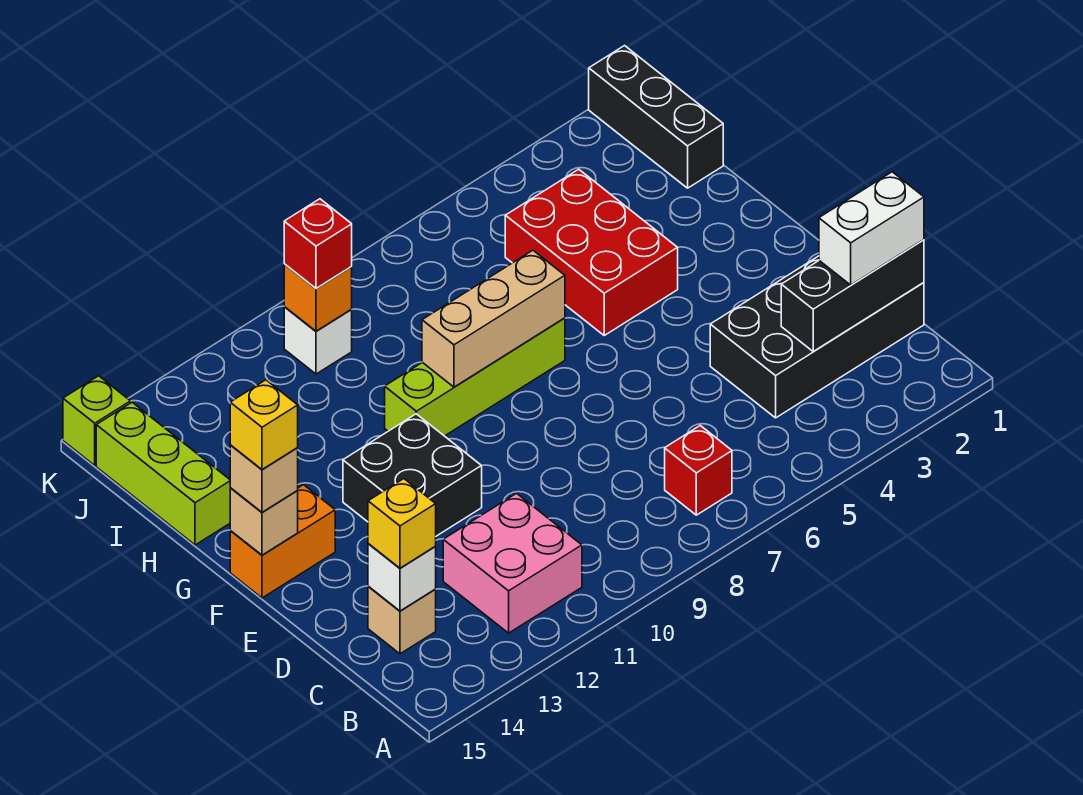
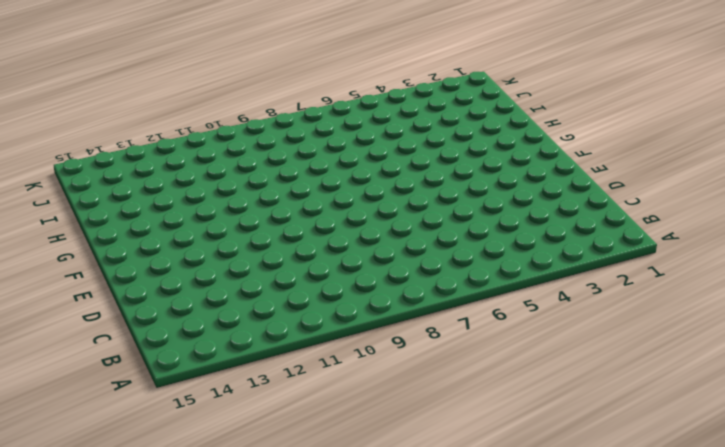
none -> red 1x1 brick [665,426,732,515]
none -> pink 2x2 brick [443,493,582,633]
none -> black 2x4 brick [710,256,924,418]

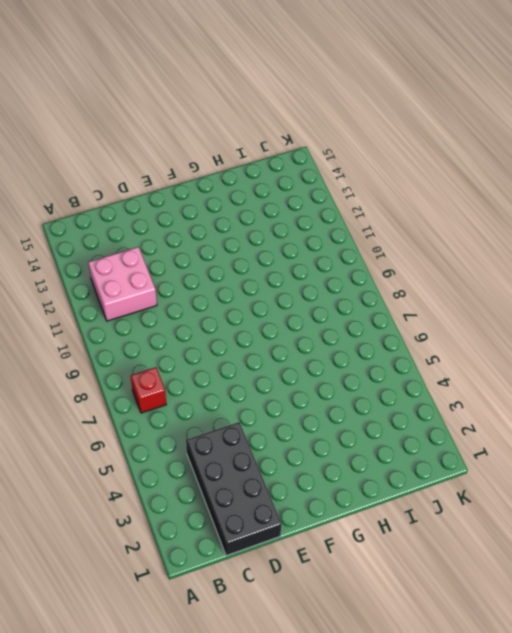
none -> tan 1x1 brick [368,586,436,654]
none -> black 2x2 brick [343,414,482,536]
none -> orange 1x2 brick [230,485,335,598]

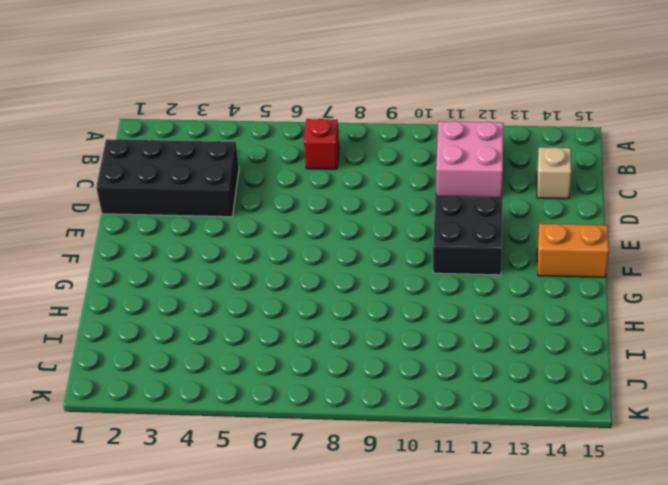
none -> red 2x3 brick [505,169,678,335]
none -> lime 1x4 brick [385,318,565,436]
none -> lime 1x3 brick [96,402,230,545]

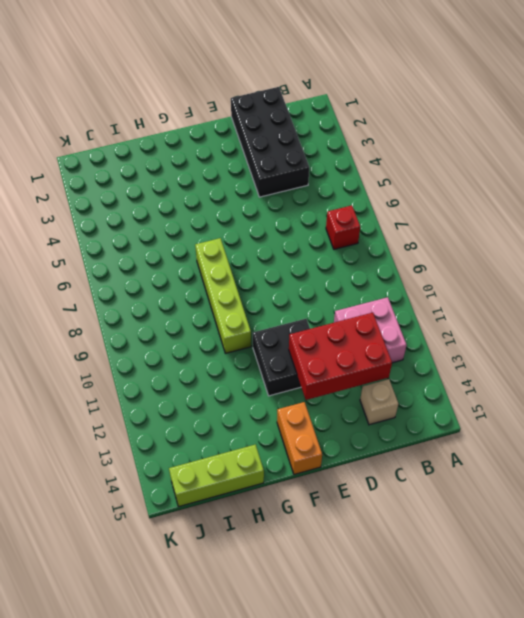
red 2x3 brick [289,313,392,400] -> red 2x3 brick moved to [505,169,678,335]
none -> black 1x3 brick [589,46,723,188]
none -> white 1x1 brick [284,307,352,374]
none -> lime 1x1 brick [63,376,131,465]

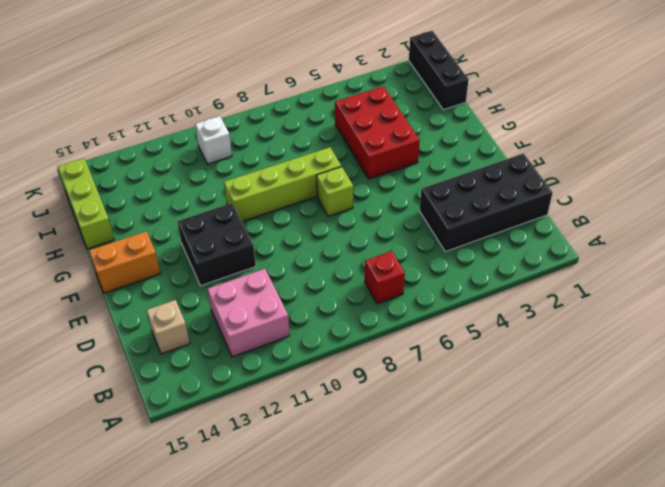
lime 1x1 brick [316,167,353,217] -> lime 1x1 brick moved to [63,376,131,465]
none -> black 1x3 brick [781,240,924,352]
none -> white 1x1 brick [368,544,436,611]
none -> tan 1x1 brick [230,488,298,555]

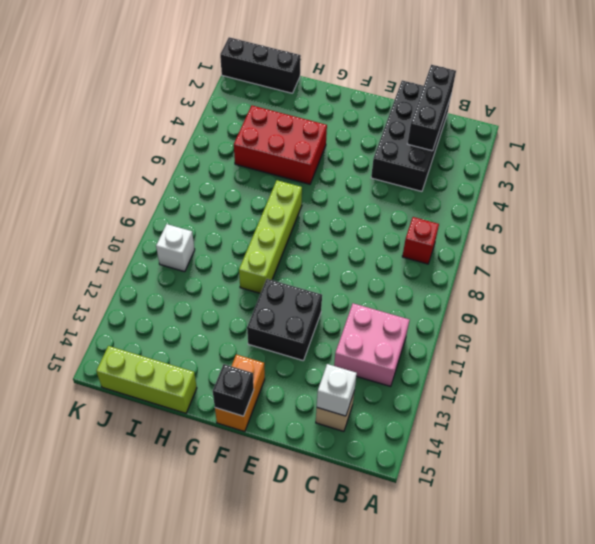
black 1x1 brick [213,364,254,416] -> tan 1x1 brick [230,488,298,555]
none -> lime 1x1 brick [63,376,131,465]
none -> tan 1x3 brick [422,250,565,387]
none -> orange 1x1 brick [284,264,352,331]

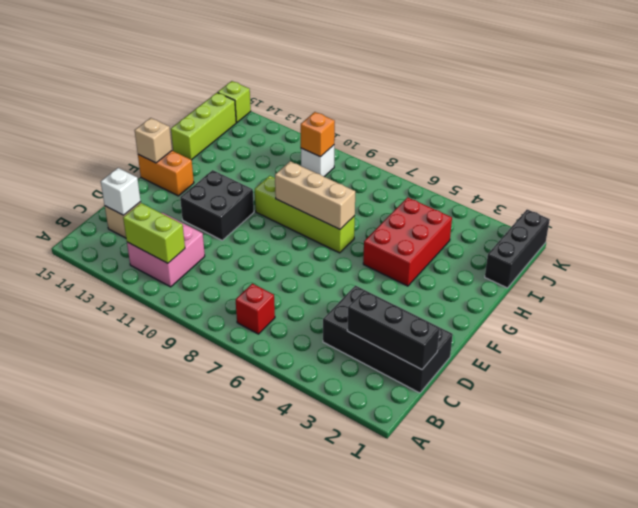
lime 1x2 brick [123,203,185,263] -> none
none -> white 1x2 brick [819,172,924,285]
none -> yellow 1x1 brick [368,479,436,568]
none -> tan 1x1 brick [230,445,298,512]

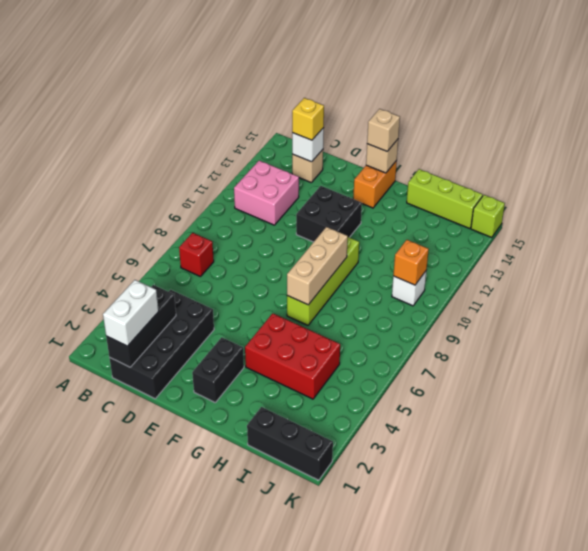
black 1x2 brick [192,337,244,402] -> none
none -> red 1x1 brick [284,199,352,289]
none -> yellow 1x1 brick [230,380,298,470]

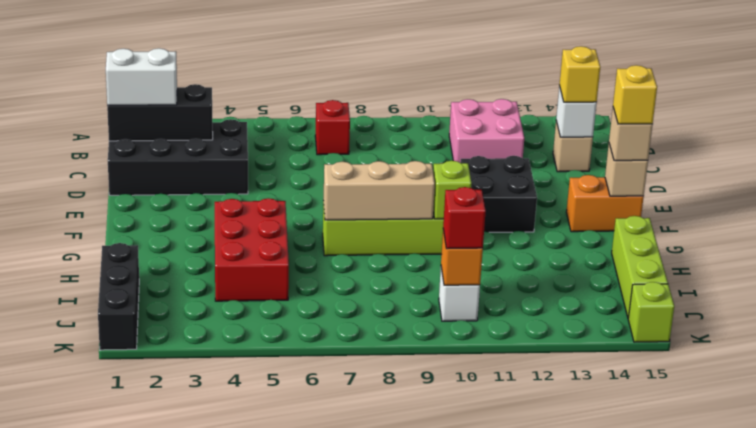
lime 1x1 brick [433,161,472,219] -> none

